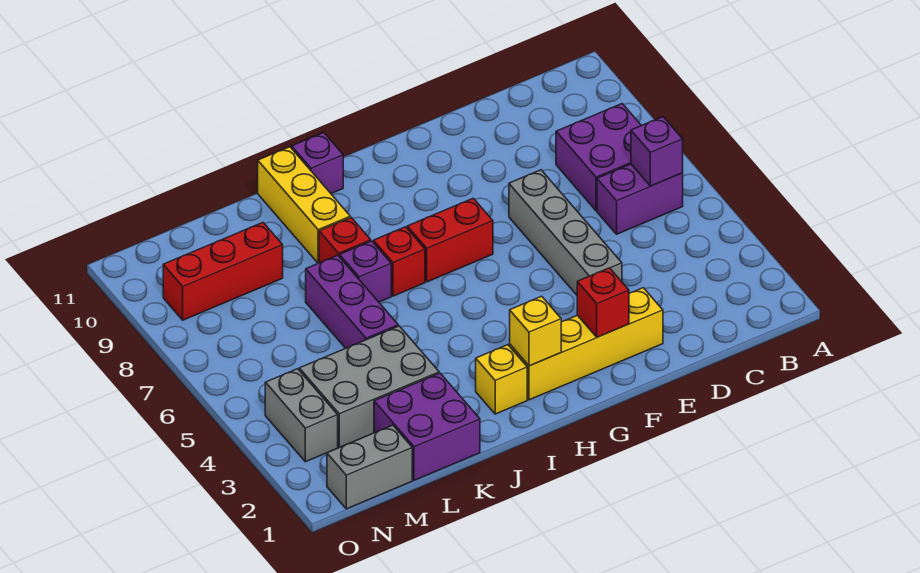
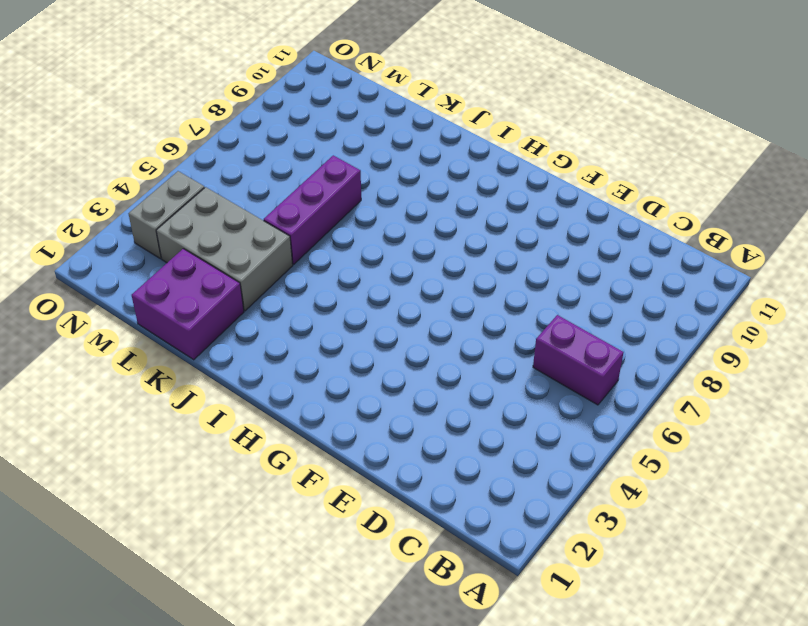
none -> purple 2x2 brick [556,104,641,211]
none -> yellow 1x4 brick [510,288,663,400]
none -> grey 1x4 brick [509,170,622,295]

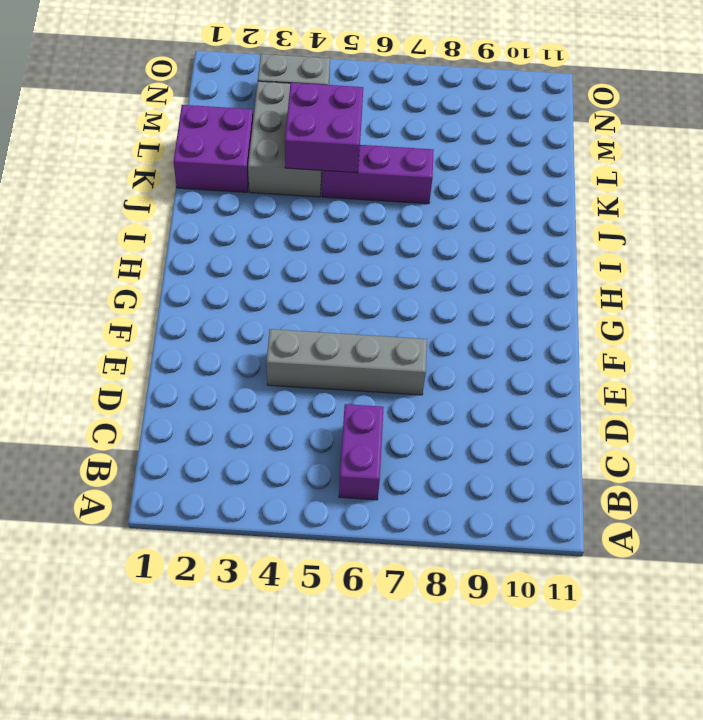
purple 2x2 brick [285,83,363,173] -> purple 2x2 brick moved to [556,104,641,211]
none -> yellow 1x4 brick [510,288,663,400]
none -> red 1x2 brick [407,198,493,282]
none -> yellow 1x1 brick [476,345,527,414]

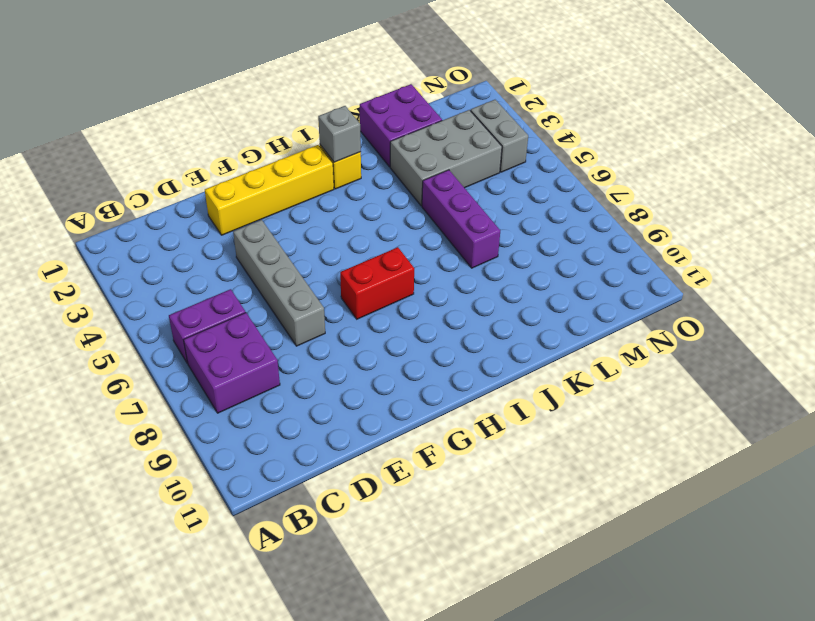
grey 1x1 brick [318,106,361,162] -> none
none -> red 1x1 brick [373,227,425,296]
none -> purple 1x1 brick [292,133,343,194]
none -> purple 1x1 brick [340,241,391,302]

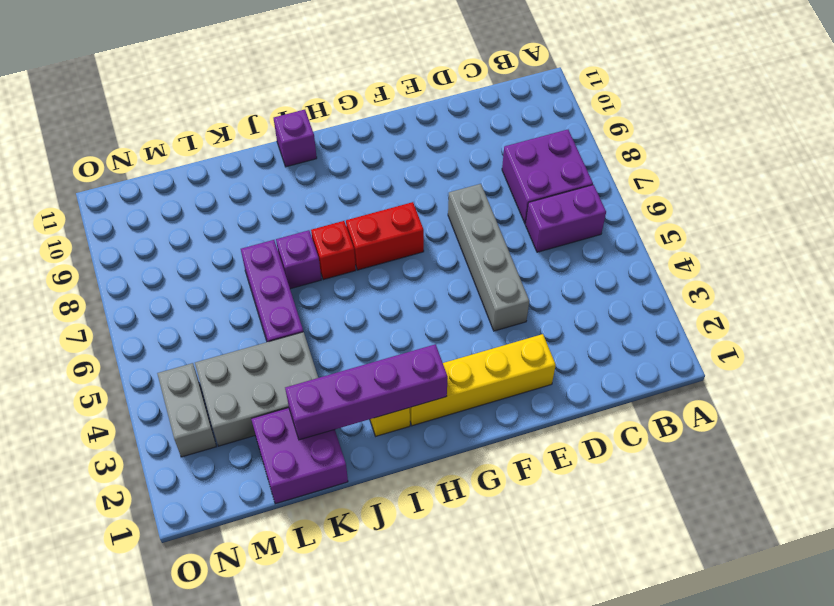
purple 1x4 brick [285,344,448,440] -> yellow 1x1 brick [510,296,561,366]
none -> red 1x1 brick [319,218,371,263]
none -> yellow 1x3 brick [258,147,350,263]
none -> red 1x3 brick [163,223,283,320]

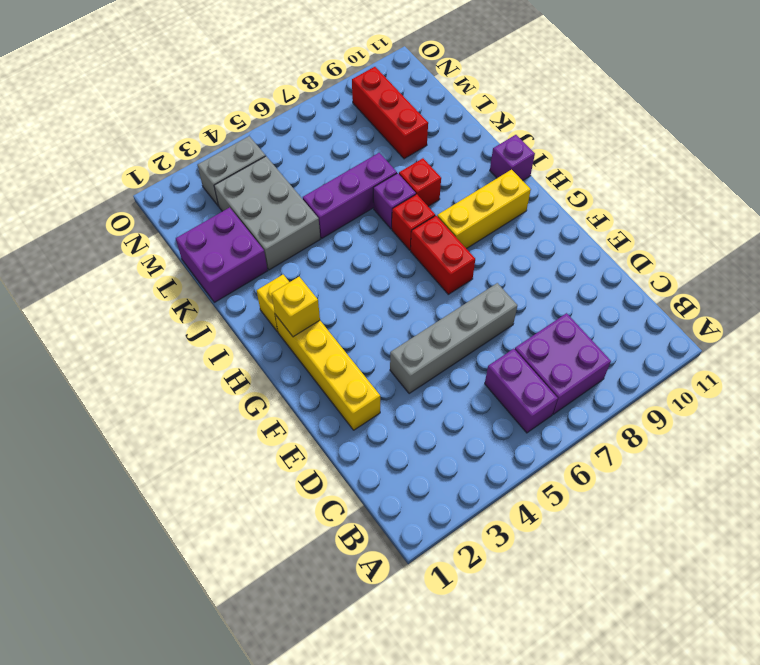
yellow 1x3 brick [437,169,531,249] -> yellow 1x3 brick moved to [258,147,350,263]
none -> grey 1x2 brick [327,425,412,509]
none -> purple 1x1 brick [631,117,683,186]
none -> red 1x1 brick [577,268,629,337]

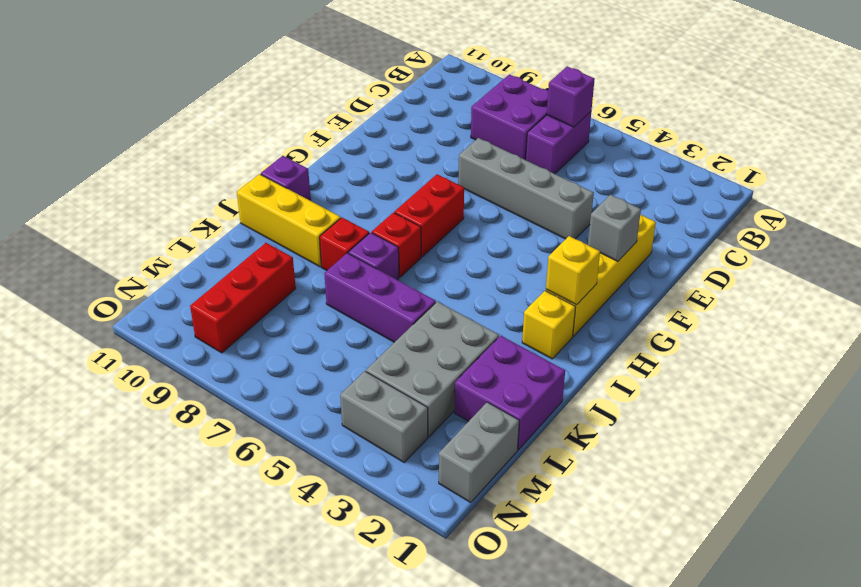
grey 1x1 brick [588,195,641,261] -> red 1x1 brick [577,268,629,337]

